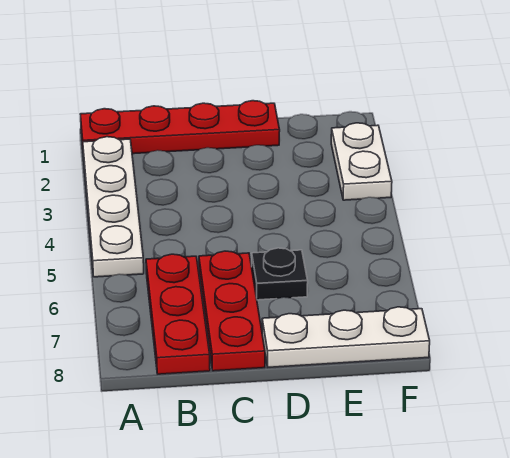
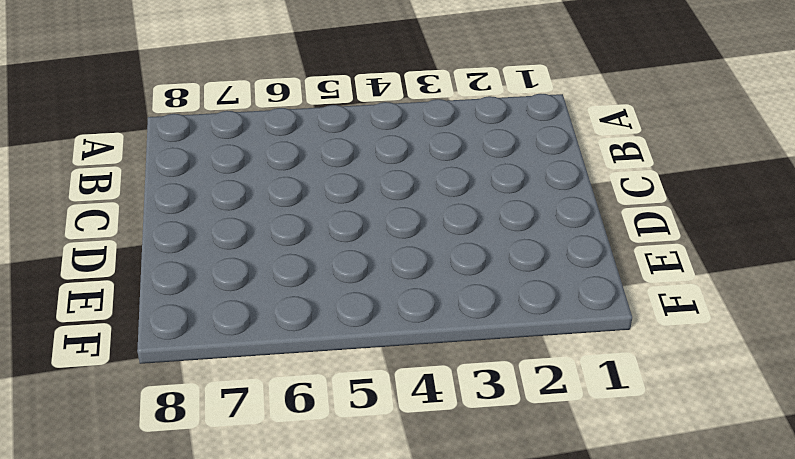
none -> red 1x4 plate [80,101,280,154]
none -> white 1x4 plate [83,137,144,277]

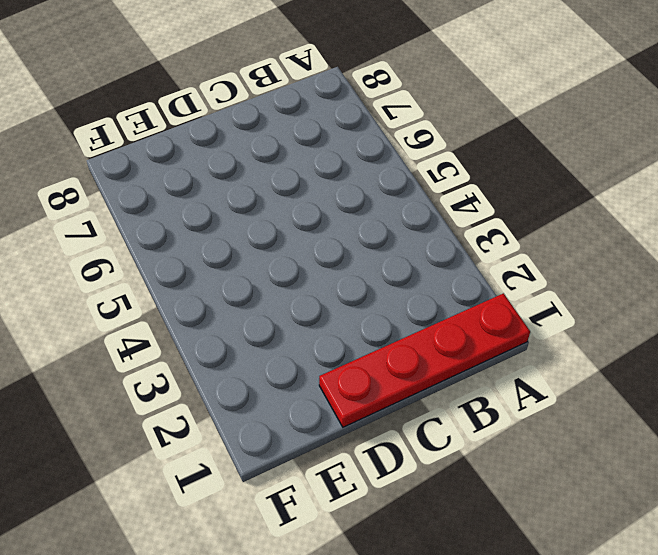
none -> white 1x4 plate [83,137,144,277]
none -> red 1x3 plate [146,254,210,374]

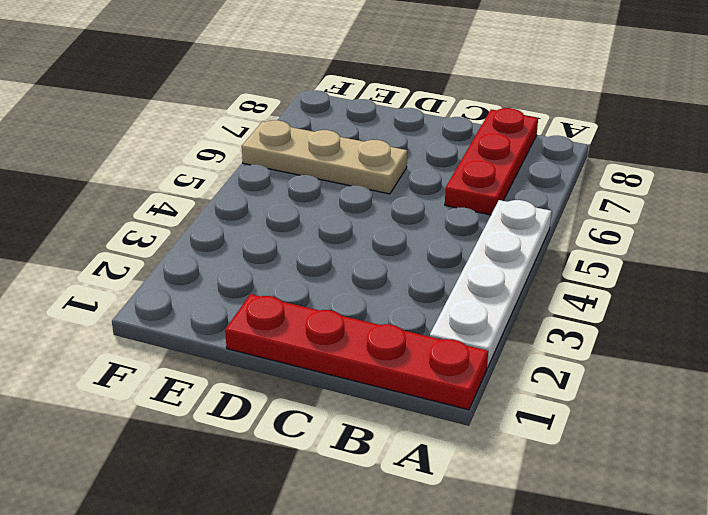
tan 1x3 plate [242,120,407,194] -> black 1x1 plate [252,248,308,300]
none -> red 1x3 plate [199,251,265,371]
none -> white 1x3 plate [262,307,430,367]

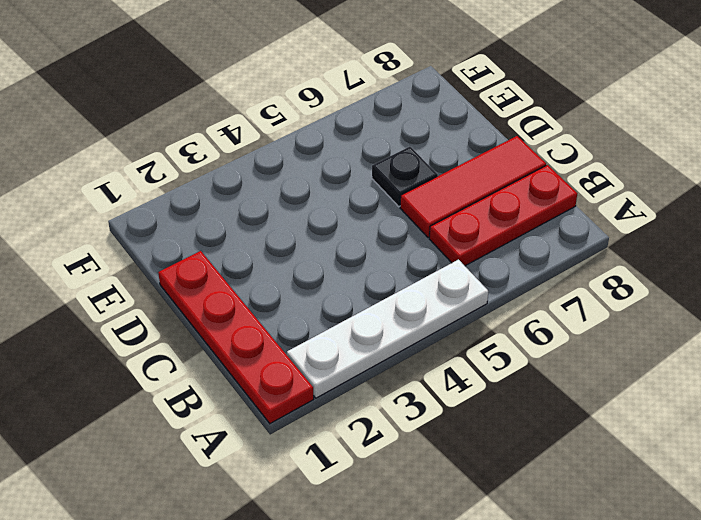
red 1x3 tile [400,136,546,237] -> red 1x3 plate [199,251,265,371]
none -> white 1x3 plate [262,307,430,367]
none -> white 1x2 plate [331,123,392,200]

